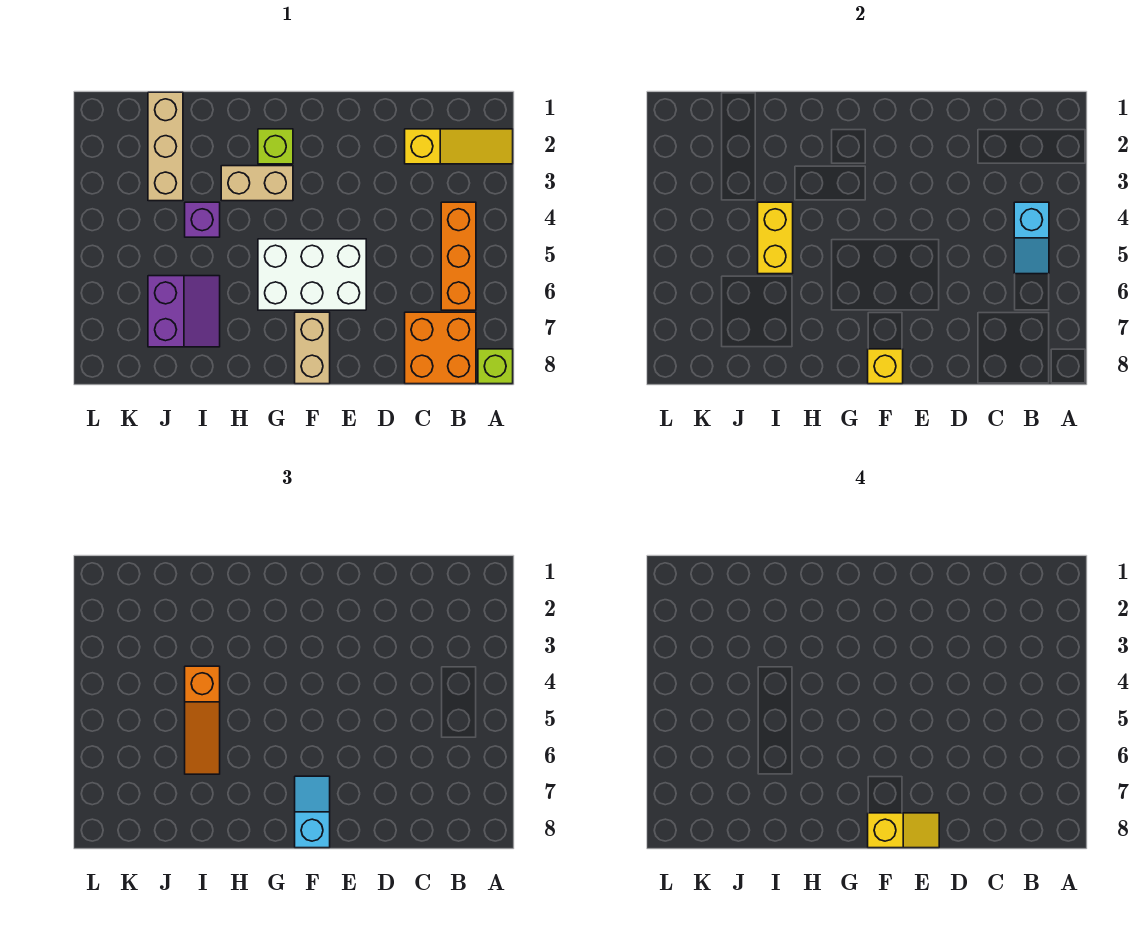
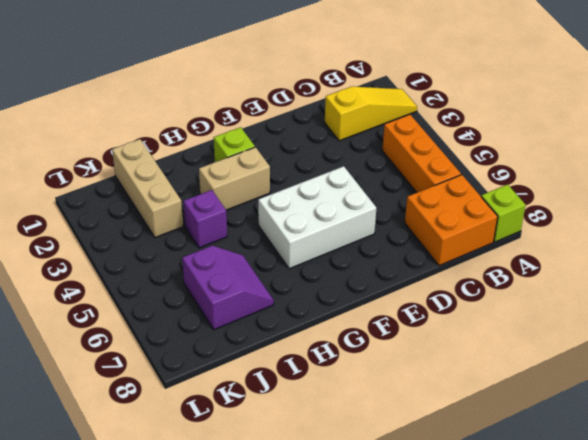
none -> tan 1x2 brick [295,312,330,384]
none -> cyan 1x2 slope [1014,202,1049,274]
none -> yellow 1x1 brick [868,349,903,384]

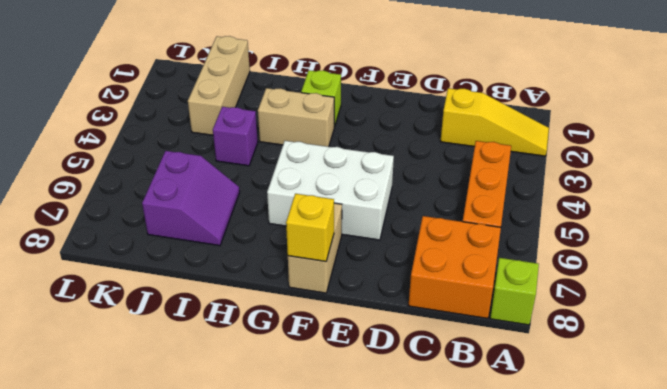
none -> cyan 1x2 slope [1014,202,1049,274]
none -> yellow 1x2 brick [758,202,793,274]
none -> cyan 1x2 slope [295,776,330,848]

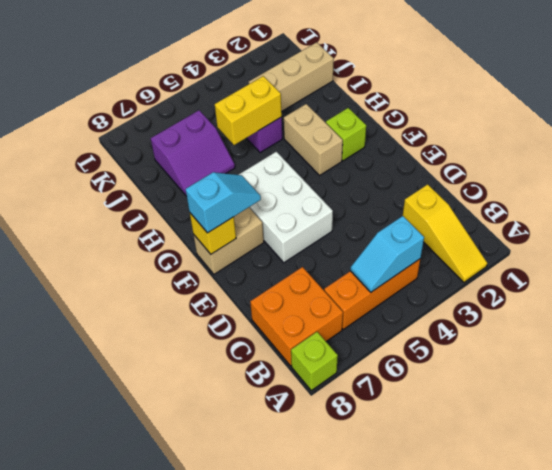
none -> orange 1x3 slope [185,666,220,774]
none -> yellow 1x2 slope [868,813,939,848]

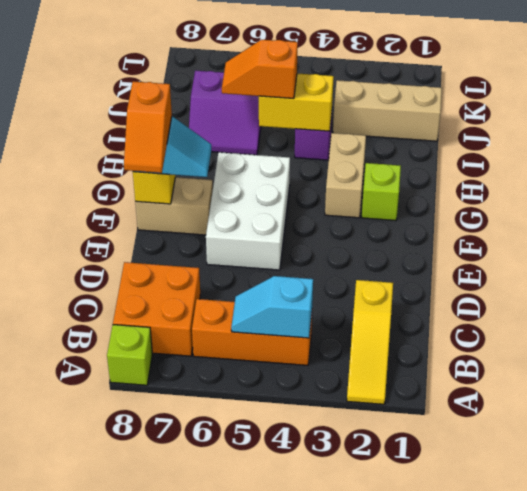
orange 1x2 slope [124,81,172,173] -> yellow 1x2 slope [868,813,939,848]
orange 1x2 slope [222,40,298,99] -> orange 1x3 slope [185,666,220,774]

